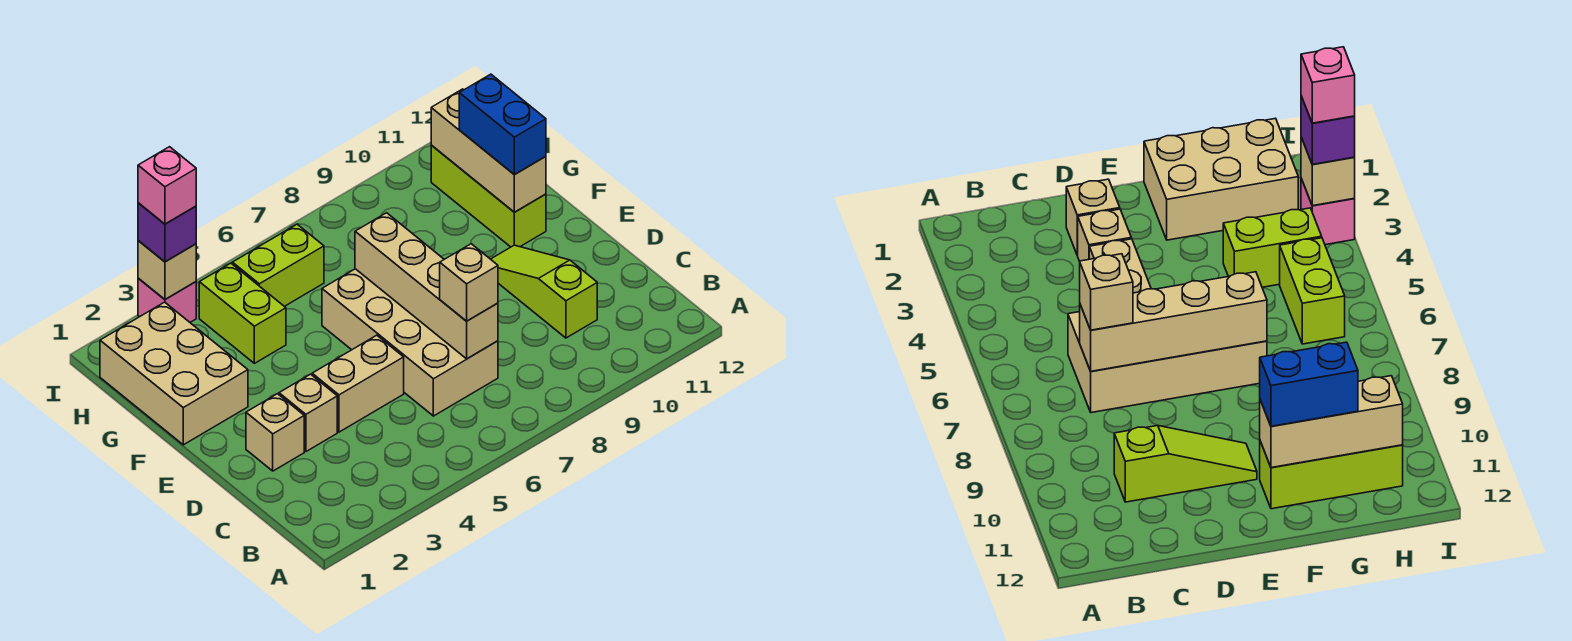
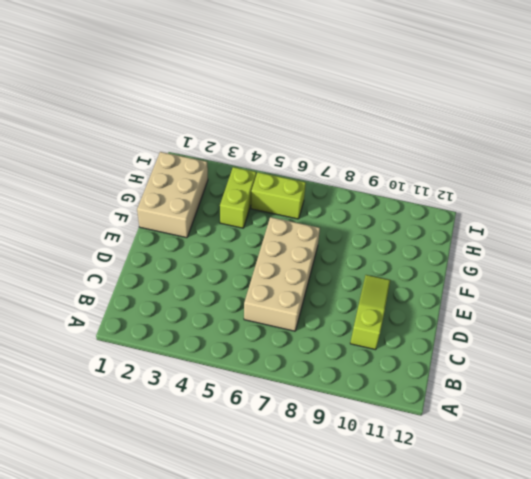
none -> tan 1x1 brick [246,394,304,471]
none -> tan 1x1 brick [279,374,337,451]
none -> tan 1x2 brick [312,335,404,432]

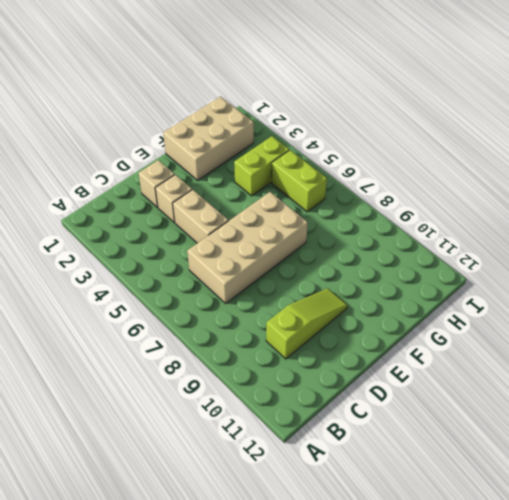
none -> lime 1x3 brick [431,145,546,247]
none -> pink 1x1 brick [138,278,196,322]
none -> tan 1x4 brick [355,213,498,359]

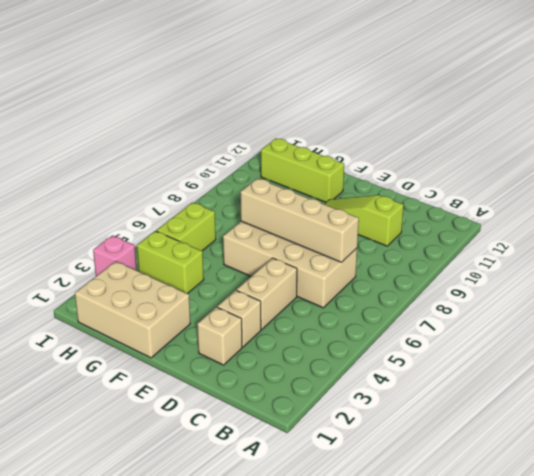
none -> tan 1x3 brick [431,89,546,212]
none -> tan 1x1 brick [138,241,196,299]
none -> tan 1x1 brick [440,244,498,321]

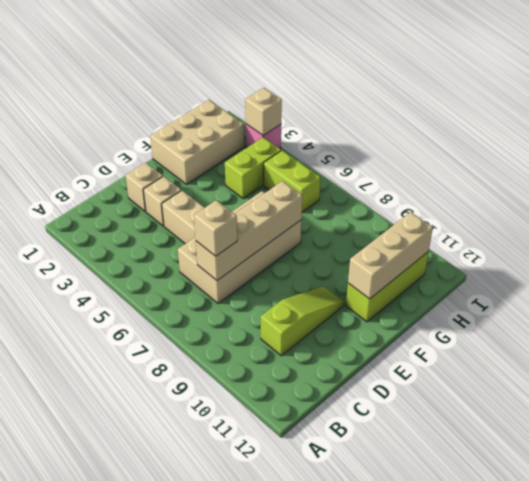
none -> blue 1x2 brick [459,74,546,175]
none -> purple 1x1 brick [138,203,196,262]
none -> pink 1x1 brick [138,147,196,224]

